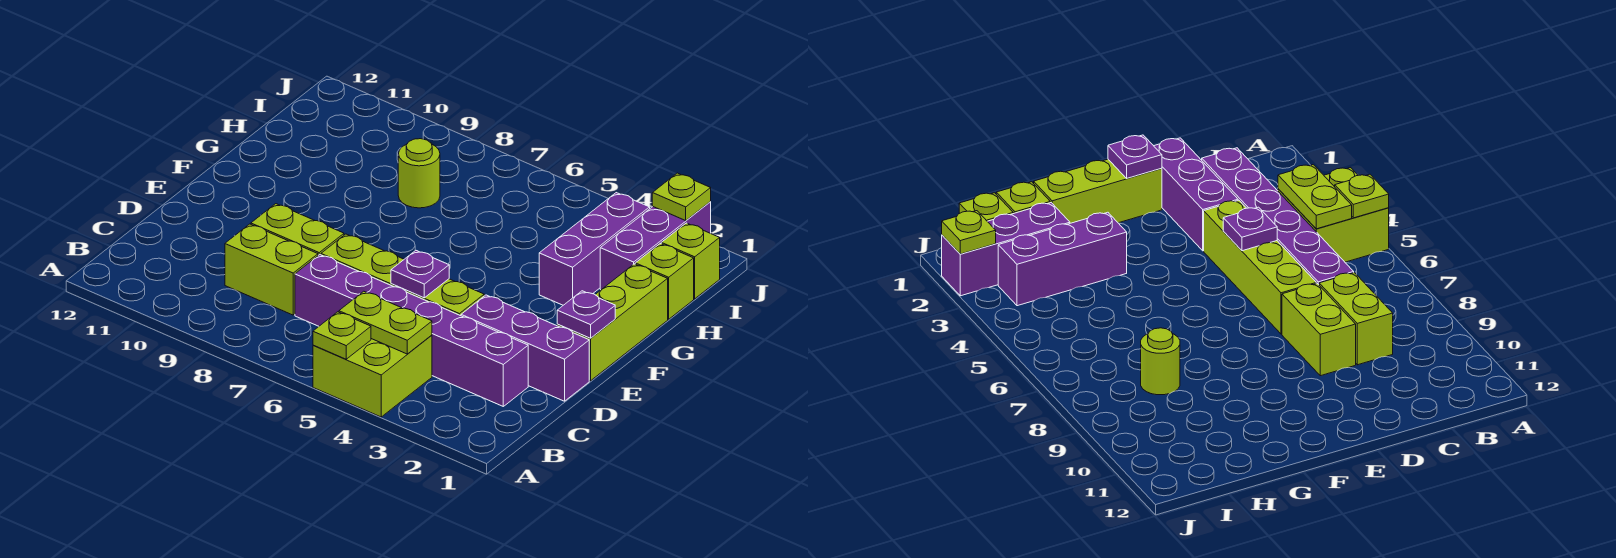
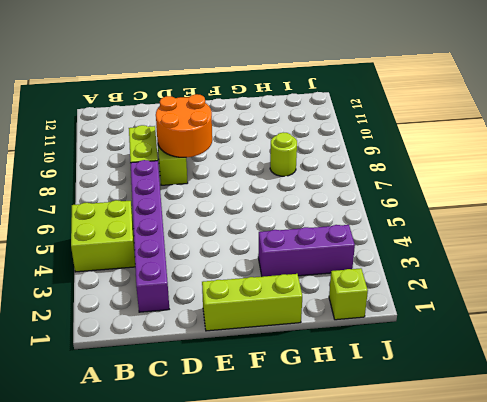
orange 2x2 round brick [156,94,212,157] -> none
none -> purple 1x3 brick [461,295,589,401]
none -> lime 1x4 brick [321,234,484,316]
none -> lime 1x1 brick [635,244,694,319]

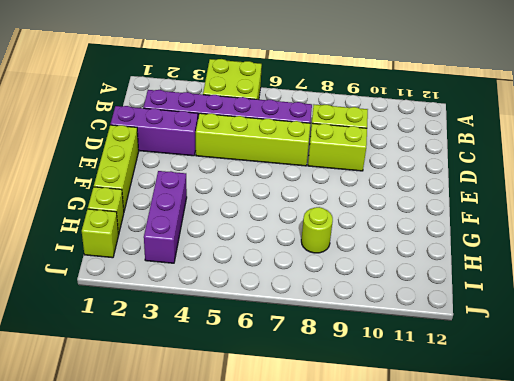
none -> purple 1x3 brick [600,202,711,290]
none -> lime 1x1 plate [313,312,371,359]
none -> lime 1x2 plate [339,291,432,354]

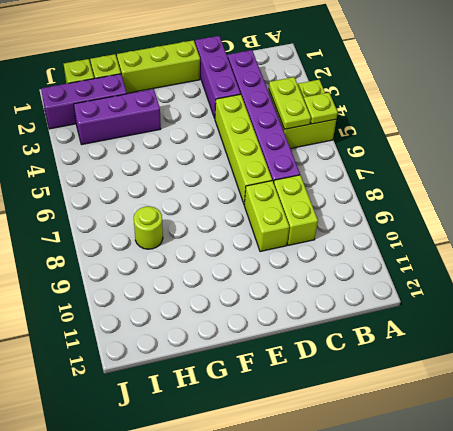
none -> purple 1x1 plate [391,250,449,298]
none -> purple 1x1 plate [557,291,615,338]
none -> lime 1x1 plate [652,173,711,221]

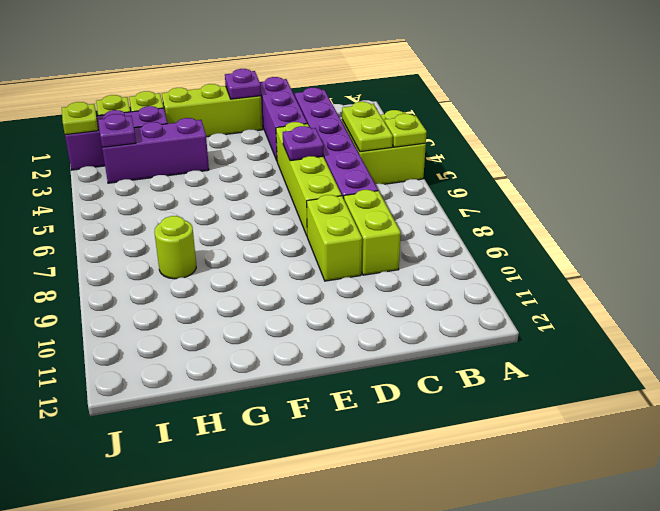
purple 1x1 plate [98,114,136,148] -> none

